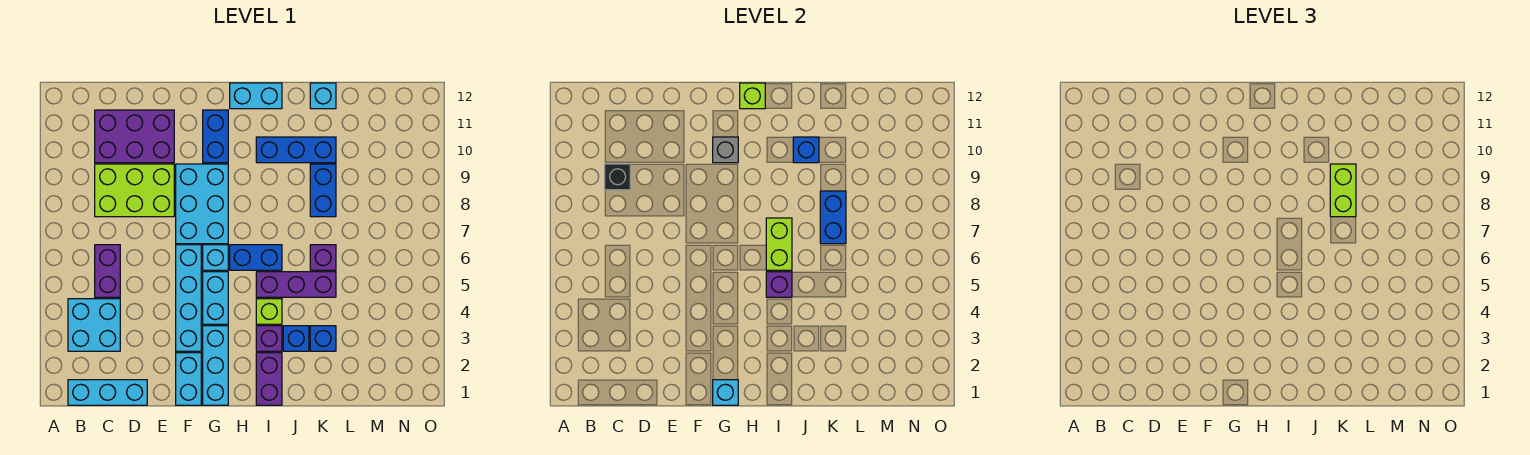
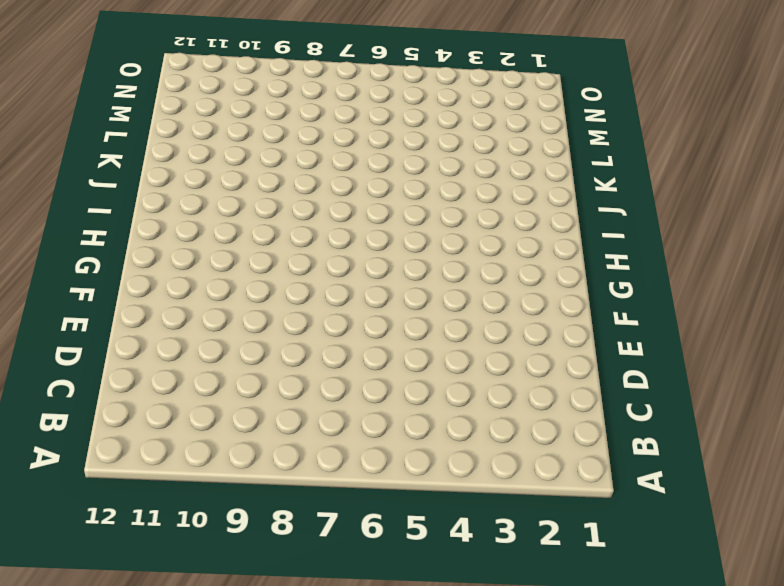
none -> cyan 1x3 brick [68,380,147,405]
none -> cyan 2x2 brick [68,299,120,351]
none -> purple 1x2 brick [95,245,120,297]
none -> lime 2x3 brick [95,164,174,217]

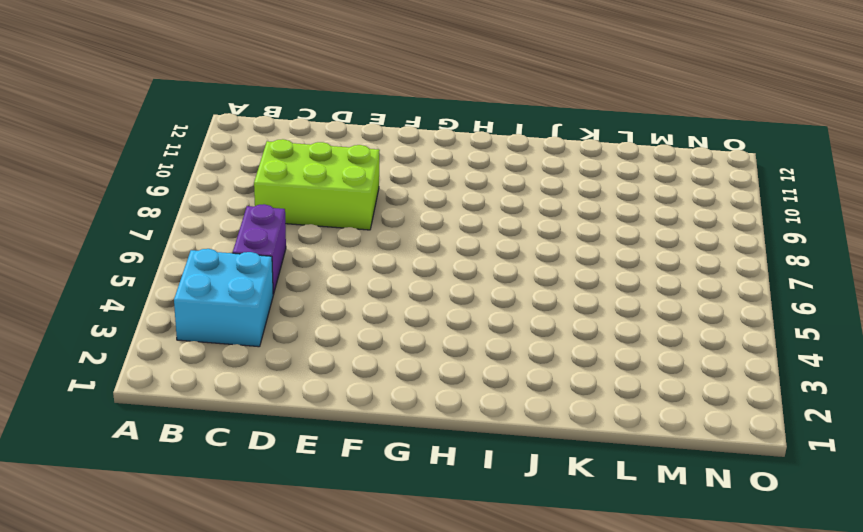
none -> cyan 1x3 brick [68,380,147,405]
none -> purple 2x3 brick [95,110,174,163]
none -> cyan 1x2 brick [176,353,201,405]
none -> cyan 1x4 brick [176,245,201,351]

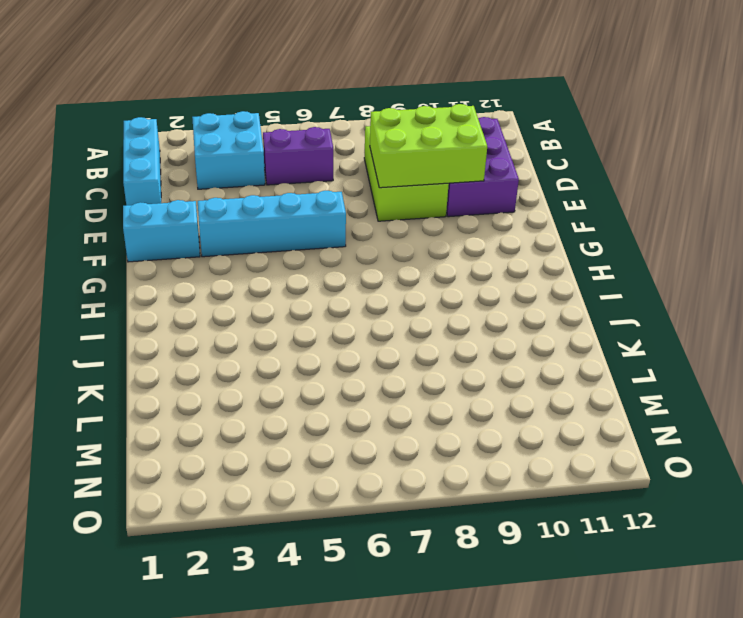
lime 2x3 brick [370,104,487,188] -> none
none -> cyan 2x3 brick [176,164,228,244]
none -> cyan 1x3 brick [203,326,228,405]
none -> cyan 1x2 brick [203,272,228,324]
none -> cyan 1x1 brick [203,245,228,270]

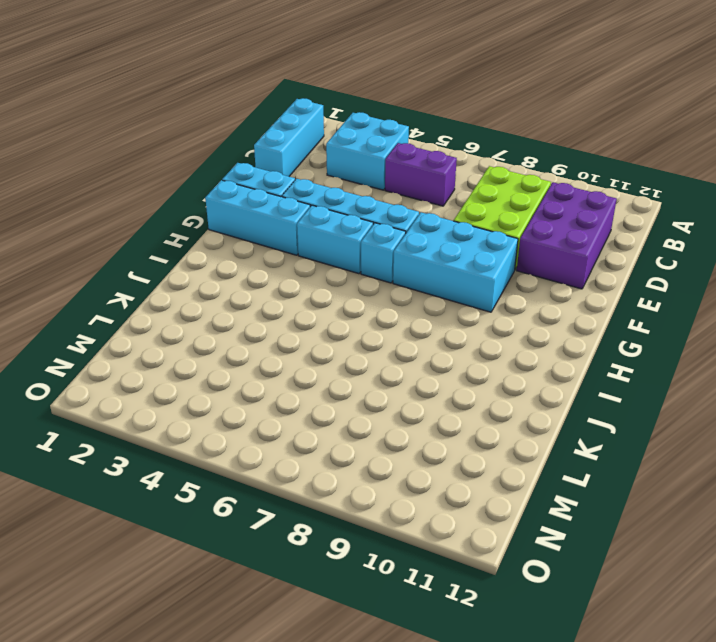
none -> blue 1x2 brick [203,110,228,163]
none -> blue 1x2 brick [230,245,282,270]
none -> cyan 1x2 brick [230,83,282,109]
none -> purple 1x2 brick [256,353,282,405]

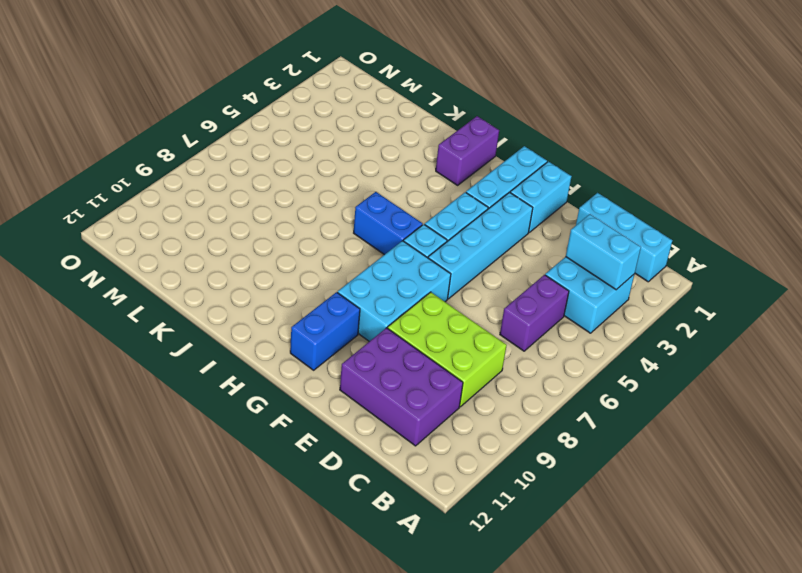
cyan 1x2 brick [566,214,641,290] -> cyan 1x2 brick moved to [230,83,282,109]
none -> purple 1x1 brick [256,326,282,351]
none -> lime 1x1 brick [256,299,282,324]
none -> purple 1x3 brick [256,272,336,297]
none -> blue 1x3 brick [256,137,336,163]

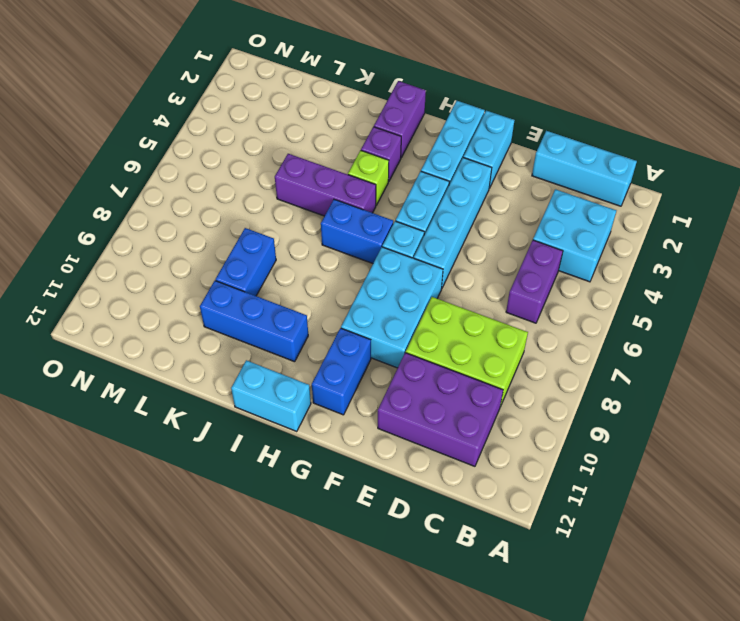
none -> blue 1x1 brick [283,326,309,351]
none -> blue 1x1 brick [310,326,336,351]
none -> purple 1x1 brick [310,245,336,270]
none -> cyan 1x1 brick [310,83,336,109]

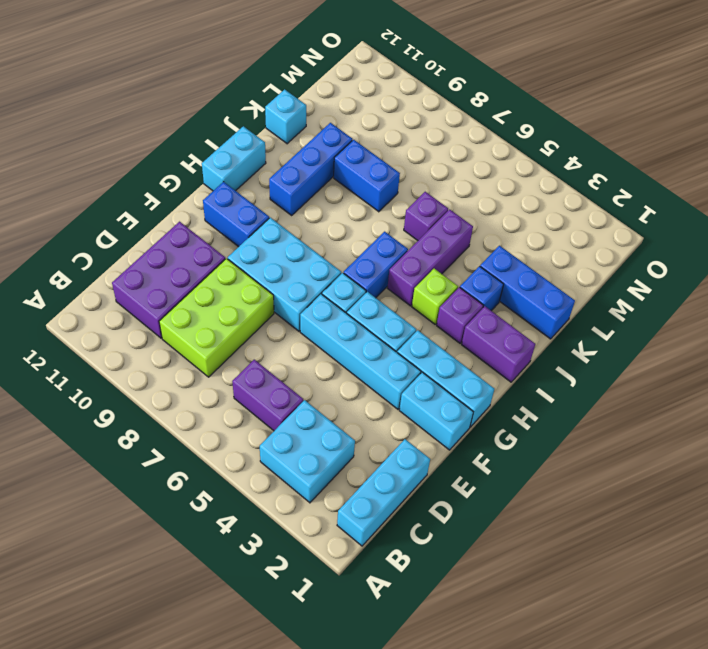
blue 1x3 brick [480,246,575,339] -> blue 1x1 brick [310,326,336,351]
none -> black 1x1 brick [605,164,630,190]
none -> cyan 1x1 brick [713,380,738,405]
none -> grey 1x1 brick [713,137,738,163]
none -> lime 1x1 brick [740,83,765,109]

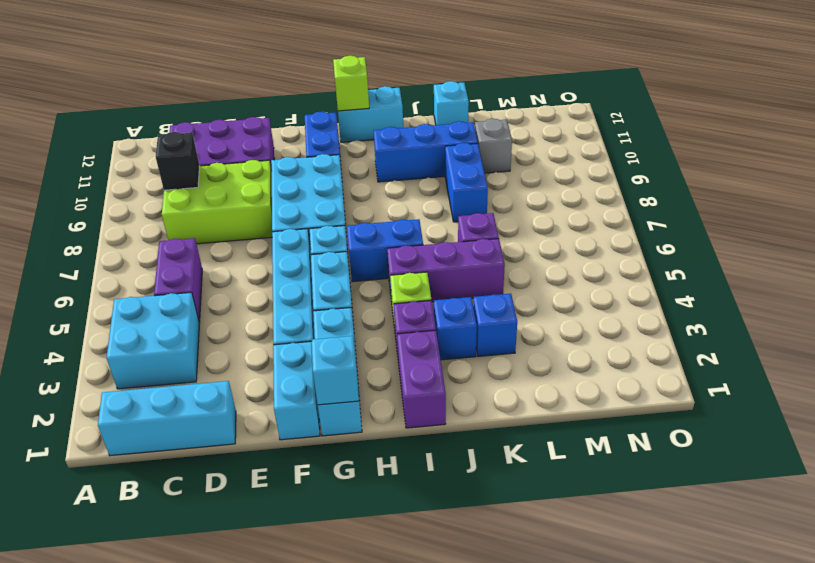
grey 1x1 brick [475,119,512,173] -> grey 1x1 brick moved to [713,137,738,163]
none -> purple 1x1 brick [766,272,792,297]
none -> lime 1x2 brick [766,218,792,270]
none -> blue 1x1 brick [793,137,819,163]
none -> blue 1x2 brick [820,191,846,244]

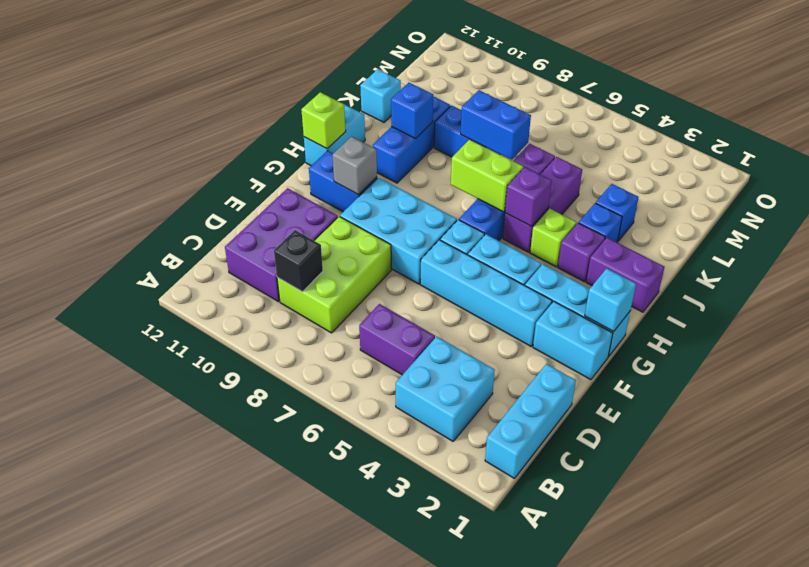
none -> lime 1x2 brick [1330,164,1356,217]

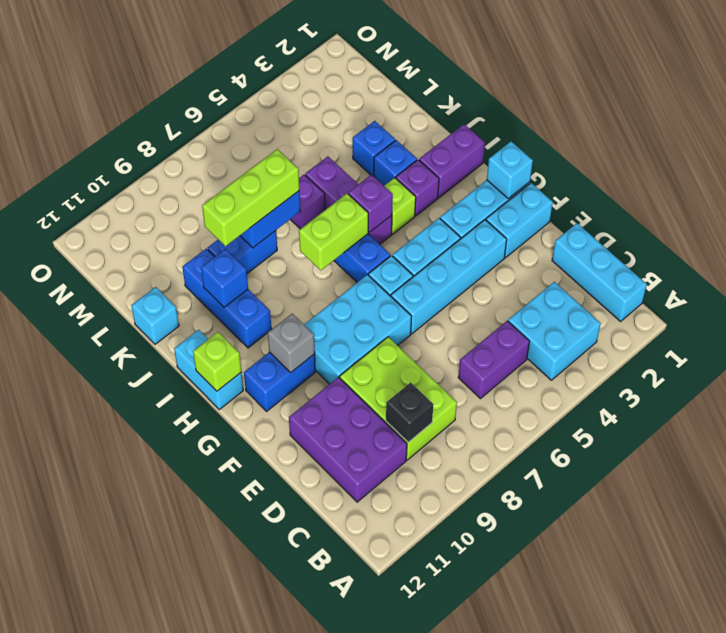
lime 1x3 brick [202,149,299,246] -> lime 1x2 brick [1330,164,1356,217]

